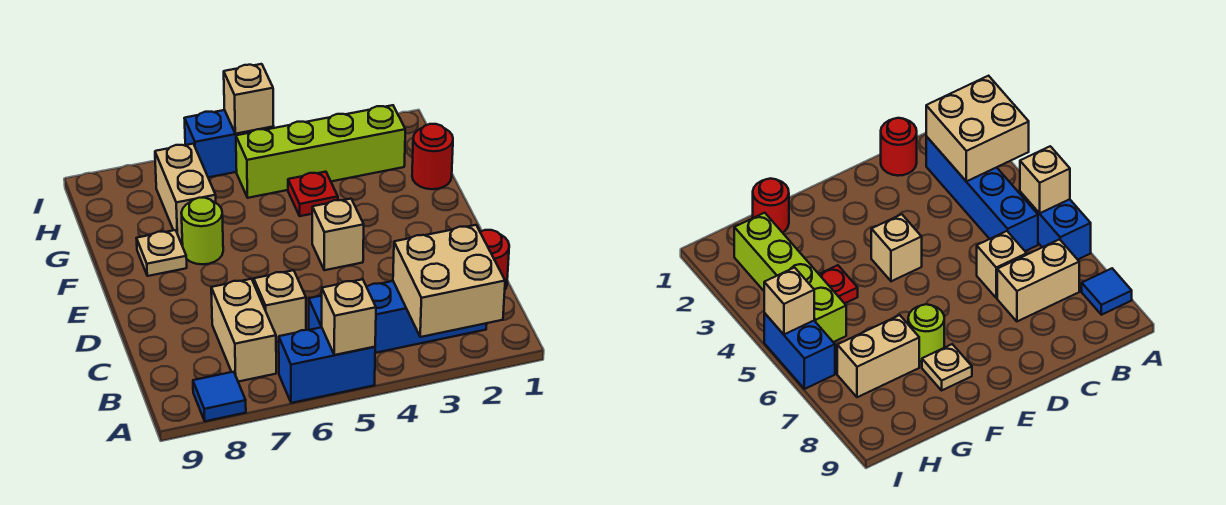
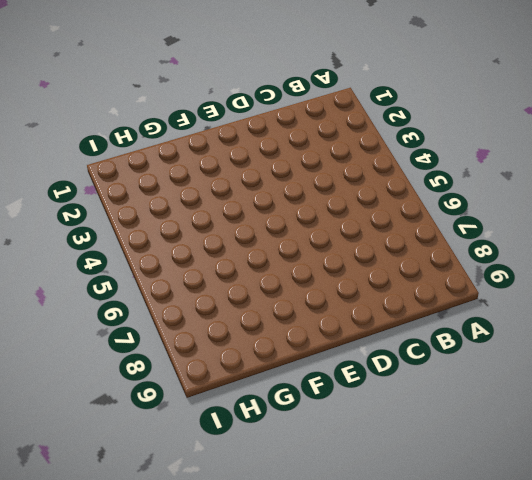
none -> blue 1x2 brick [279,327,375,403]
none -> blue 1x1 tile [193,372,246,421]
none -> blue 1x4 brick [309,281,487,353]

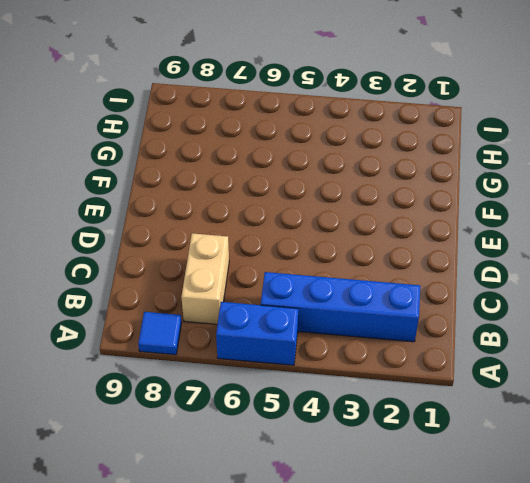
none -> red 1x1 round brick [480,230,509,289]
none -> tan 1x1 brick [254,270,306,342]
none -> tan 1x1 brick [312,199,364,270]

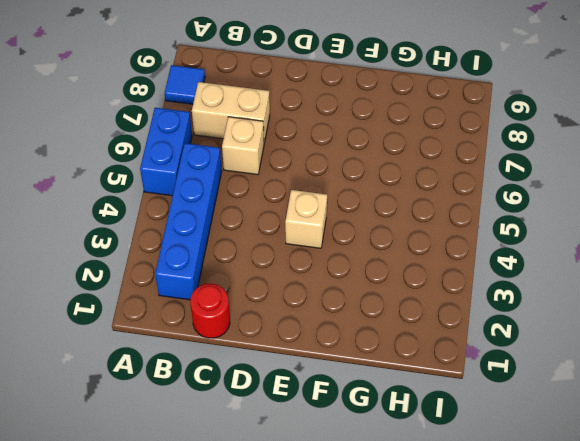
none -> lime 1x1 round brick [181,198,223,264]
none -> tan 1x1 plate [137,230,187,276]
none -> red 1x1 round brick [412,124,453,189]

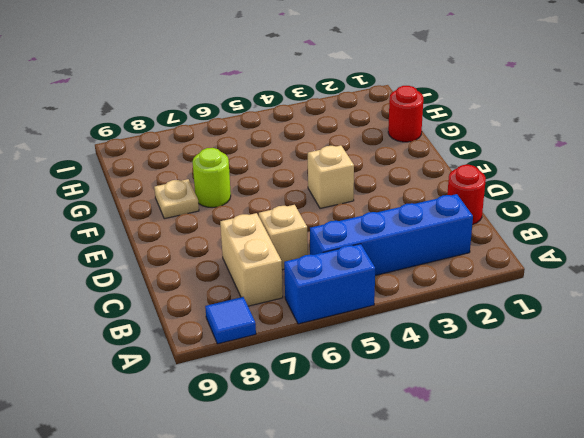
none -> red 1x1 plate [288,172,338,216]
none -> tan 1x2 brick [155,144,216,240]
none -> lime 1x4 brick [236,105,405,198]

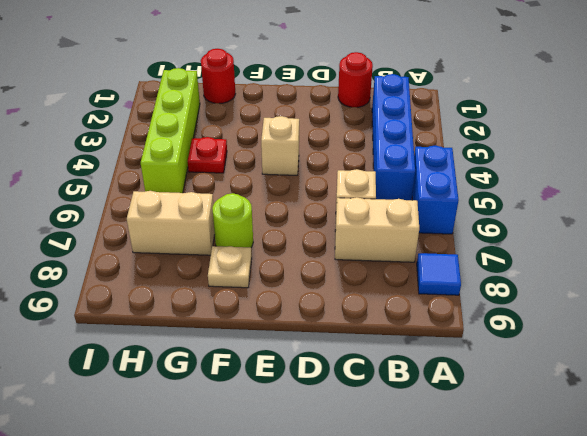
none -> blue 1x2 brick [185,110,274,177]
none -> tan 2x2 brick [393,225,505,337]
none -> tan 1x1 brick [322,279,376,355]

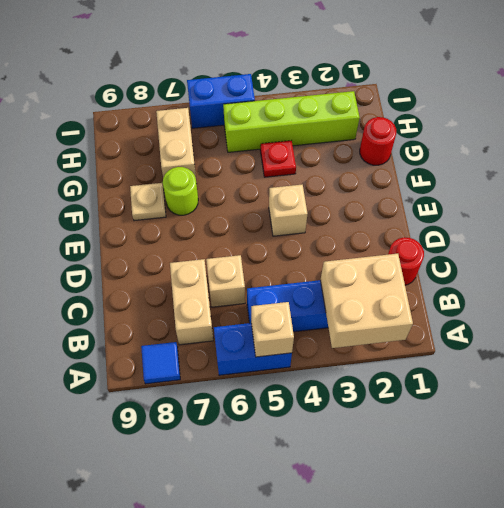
none -> tan 1x1 brick [224,64,273,134]

